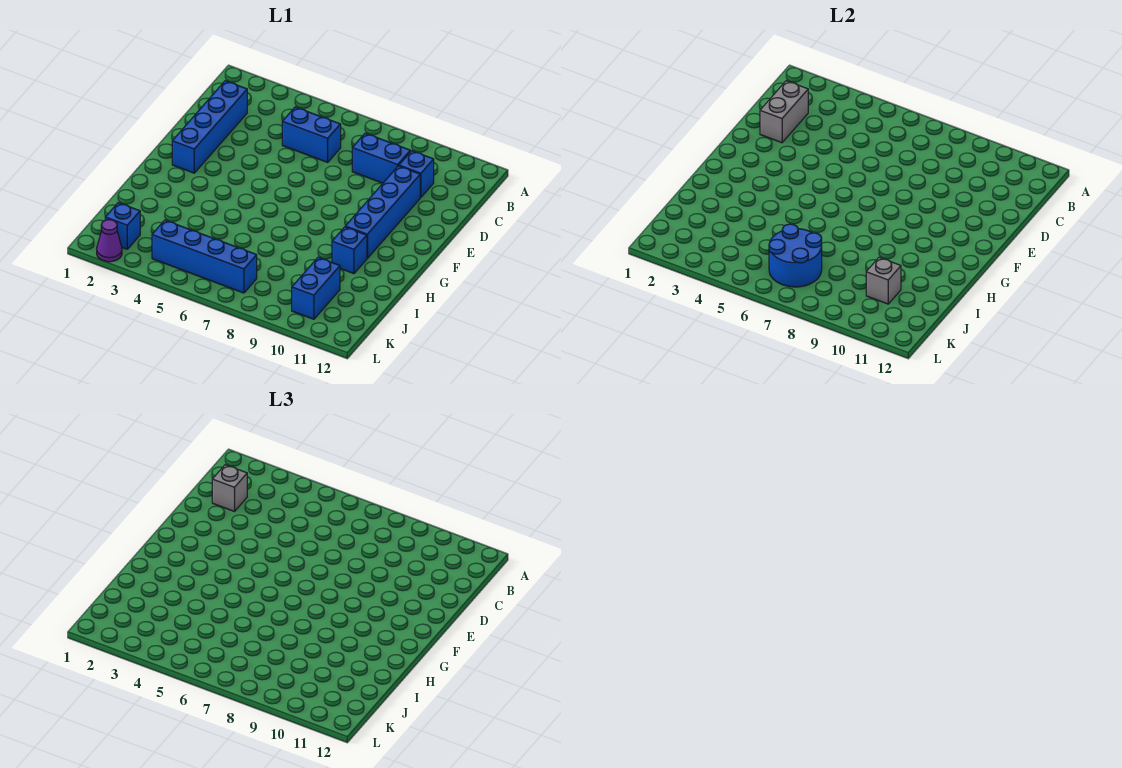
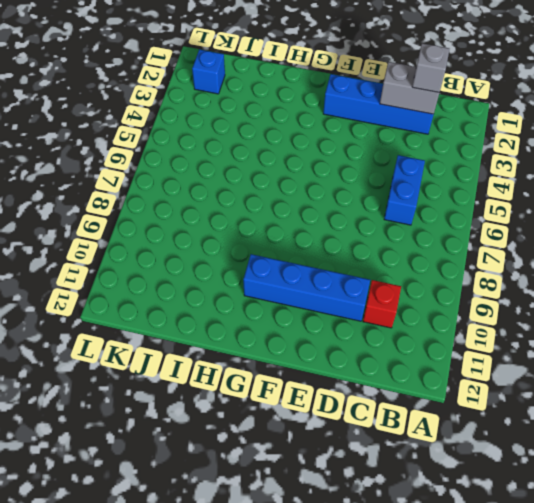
red 1x1 brick [363,280,401,328] -> blue 1x1 brick [399,151,434,197]
none -> blue 1x2 brick [352,133,410,183]
none -> blue 1x1 brick [332,227,367,274]
none -> blue 1x2 brick [292,257,340,319]

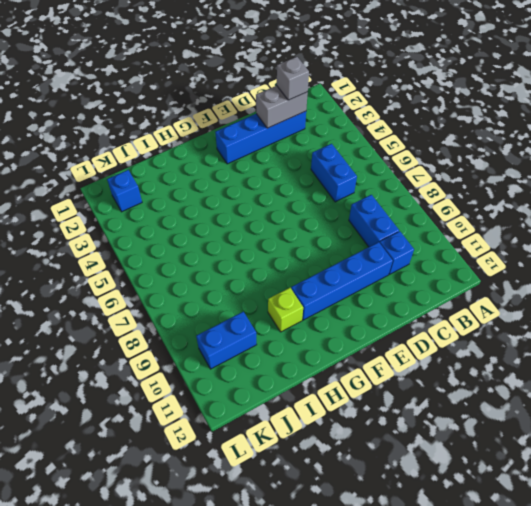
lime 1x1 brick [268,288,303,332] -> blue 1x1 brick [332,227,367,274]
none -> blue 1x4 brick [152,220,257,293]
none -> purple 1x1 cone [97,220,122,262]
none -> blue 2x2 round brick [769,224,822,287]

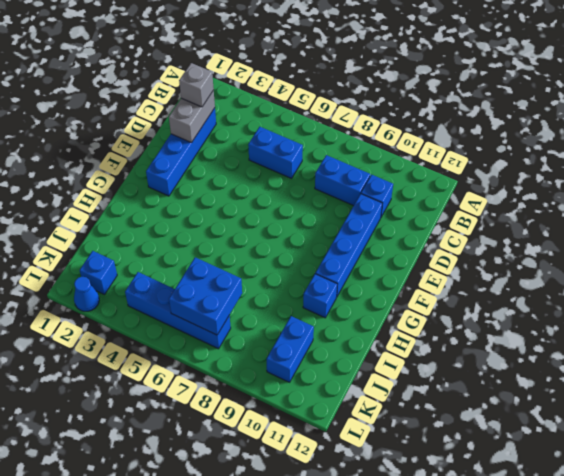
blue 2x2 brick [169,257,242,335] -> blue 2x2 round brick [769,224,822,287]
blue 1x1 cone [74,277,99,311] -> purple 1x1 cone [97,220,122,262]
none -> grey 1x1 brick [866,257,901,304]

